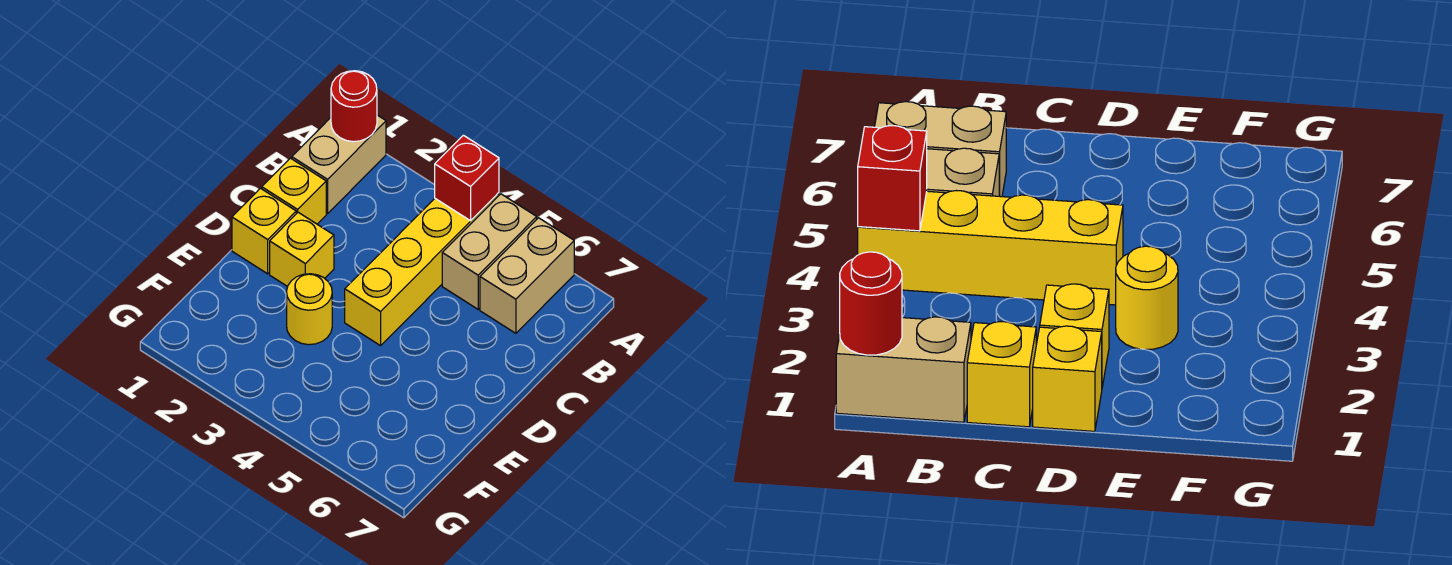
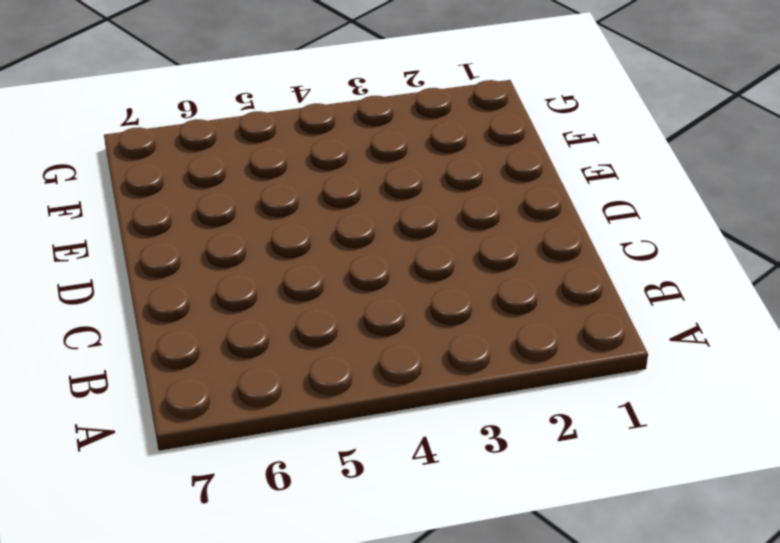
none -> tan 1x2 brick [292,115,386,213]
none -> yellow 1x4 brick [345,193,499,346]

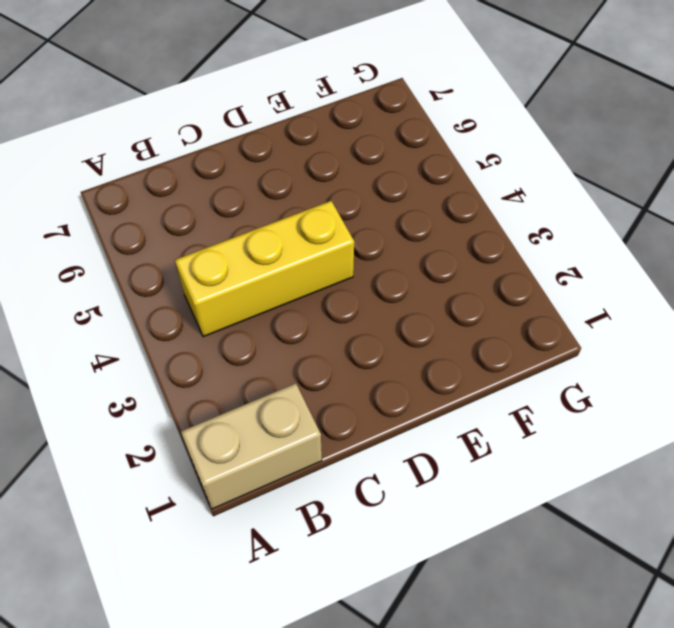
yellow 1x3 brick [175,201,354,337] -> yellow 1x4 brick [345,193,499,346]
none -> tan 1x2 brick [442,194,537,309]
none -> tan 1x2 brick [480,218,574,333]

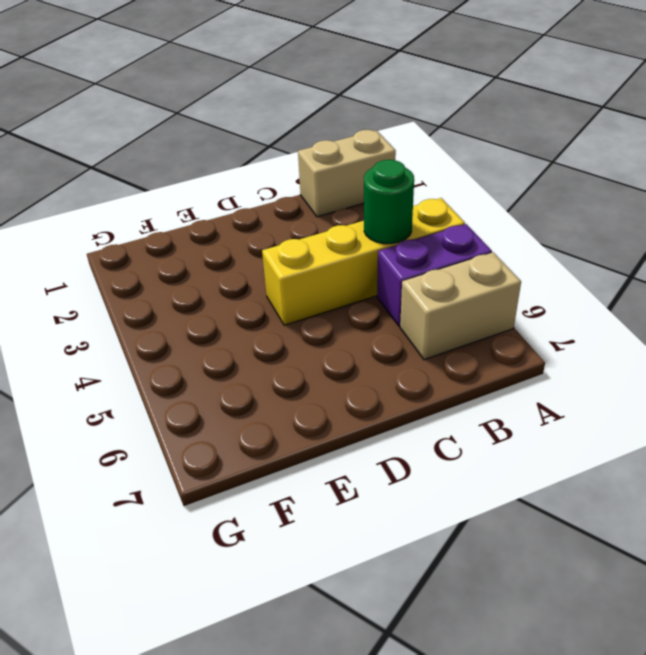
purple 1x2 brick [377,224,492,327] -> tan 1x2 brick [442,194,537,309]
green 1x1 round brick [364,160,414,244] -> none
none -> yellow 1x1 brick [262,158,326,224]
none -> yellow 1x1 brick [232,188,296,274]

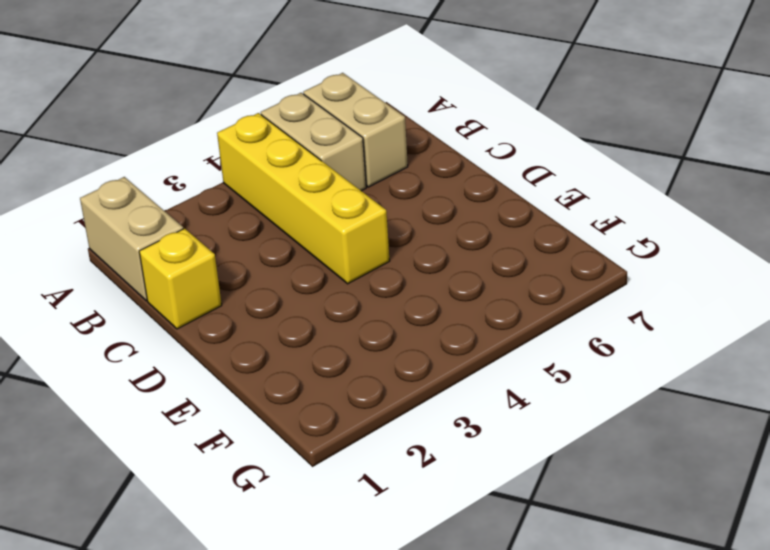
none -> yellow 1x1 brick [232,188,296,274]
none -> yellow 1x1 brick [270,212,334,287]

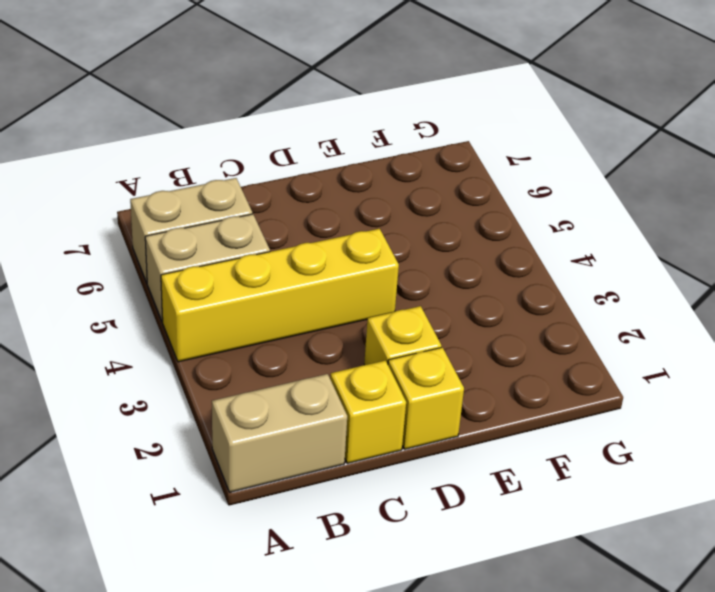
none -> yellow 1x1 round brick [287,274,332,345]
none -> red 1x1 round brick [331,71,377,142]

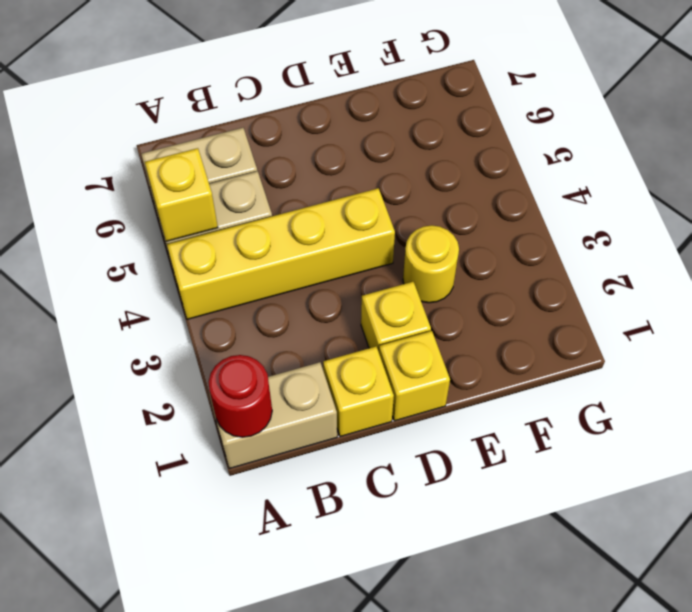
yellow 1x1 brick [145,148,218,242] -> none
none -> red 1x1 brick [435,135,499,221]

